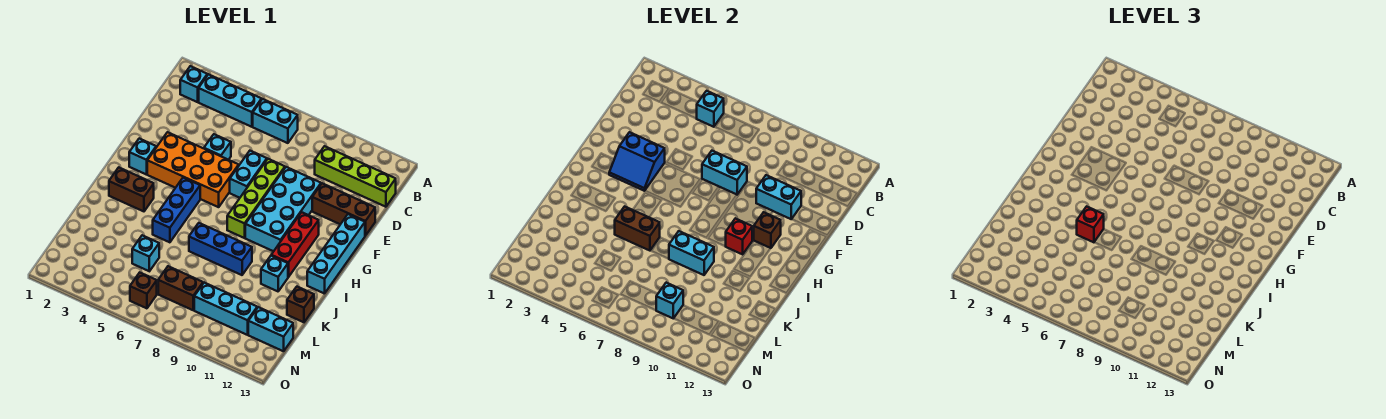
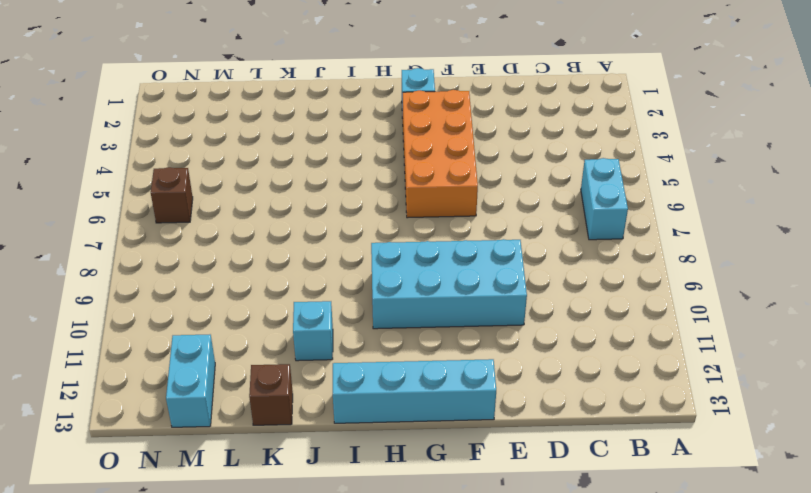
none -> cyan 1x1 brick [180,66,207,102]
none -> cyan 1x3 brick [199,74,262,127]
none -> lime 1x4 brick [315,146,396,207]
none -> cyan 1x1 brick [204,134,231,160]

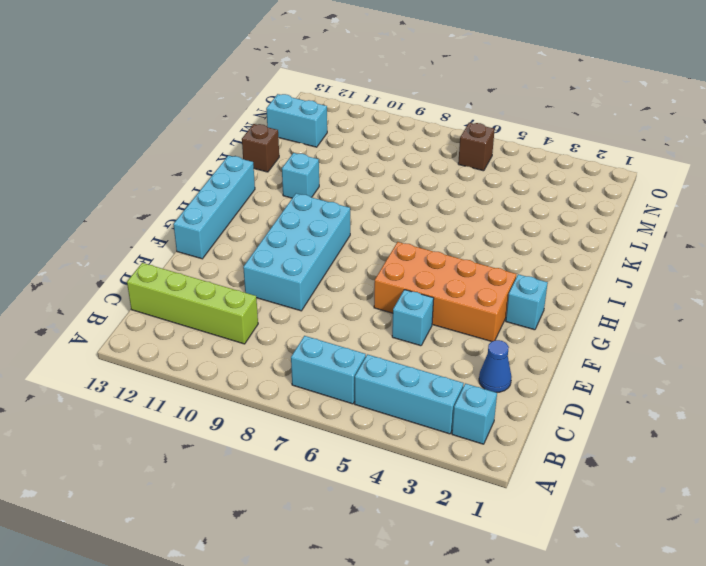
blue 1x1 cone [479,340,512,392] -> none
none -> cyan 1x2 brick [230,151,267,198]
none -> lime 1x4 brick [227,159,285,238]
none -> brown 1x3 brick [312,183,375,236]
none -> red 1x3 brick [271,212,319,277]

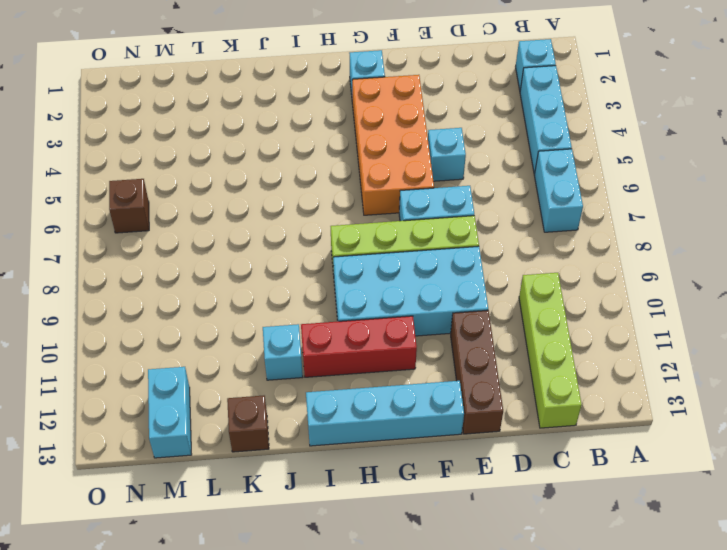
none -> blue 1x3 brick [153,178,200,242]
none -> brown 1x2 brick [109,167,154,211]
none -> blue 1x3 brick [189,223,252,275]
none -> cyan 1x1 brick [132,235,159,271]

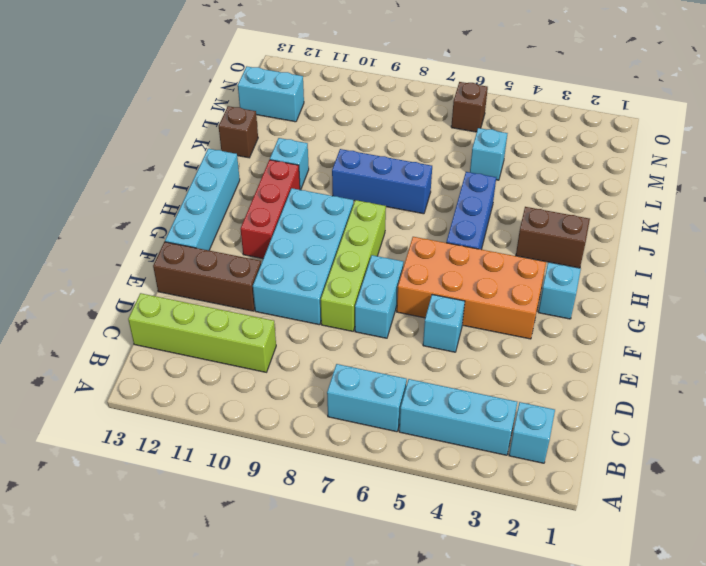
none -> brown 1x2 brick [158,266,203,310]
none -> cyan 1x3 brick [194,283,257,335]
none -> cyan 1x1 brick [697,91,724,127]
none -> cyan 1x2 brick [702,151,747,194]

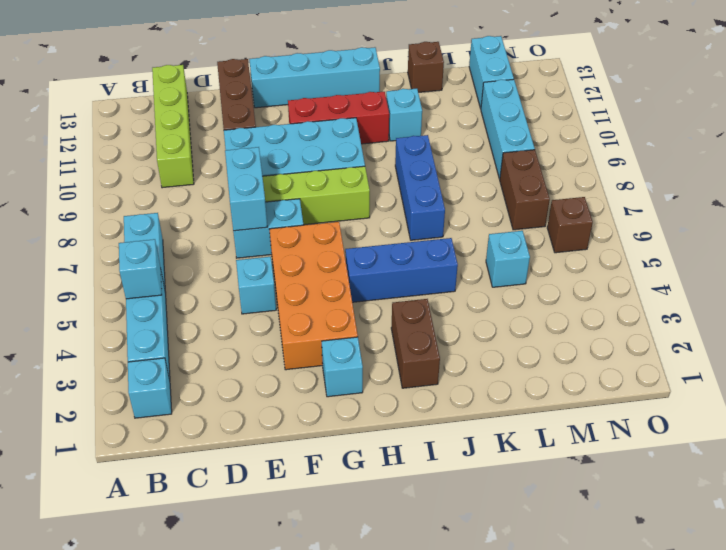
none -> cyan 1x2 brick [756,175,801,219]
none -> blue 2x2 slope [609,132,665,191]
none -> brown 1x1 brick [754,212,781,248]
none -> red 1x1 brick [725,218,752,254]

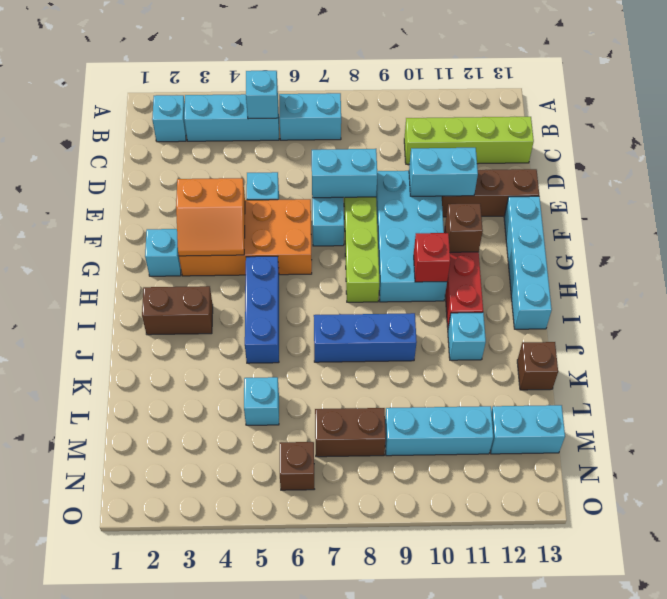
orange 2x2 slope [176,178,245,256] -> blue 2x2 slope [609,132,665,191]
none -> brown 1x2 brick [615,206,660,251]
none -> cyan 1x2 brick [669,231,714,275]
none -> cyan 1x1 brick [656,283,683,318]
none -> red 1x1 brick [1077,206,1104,242]

